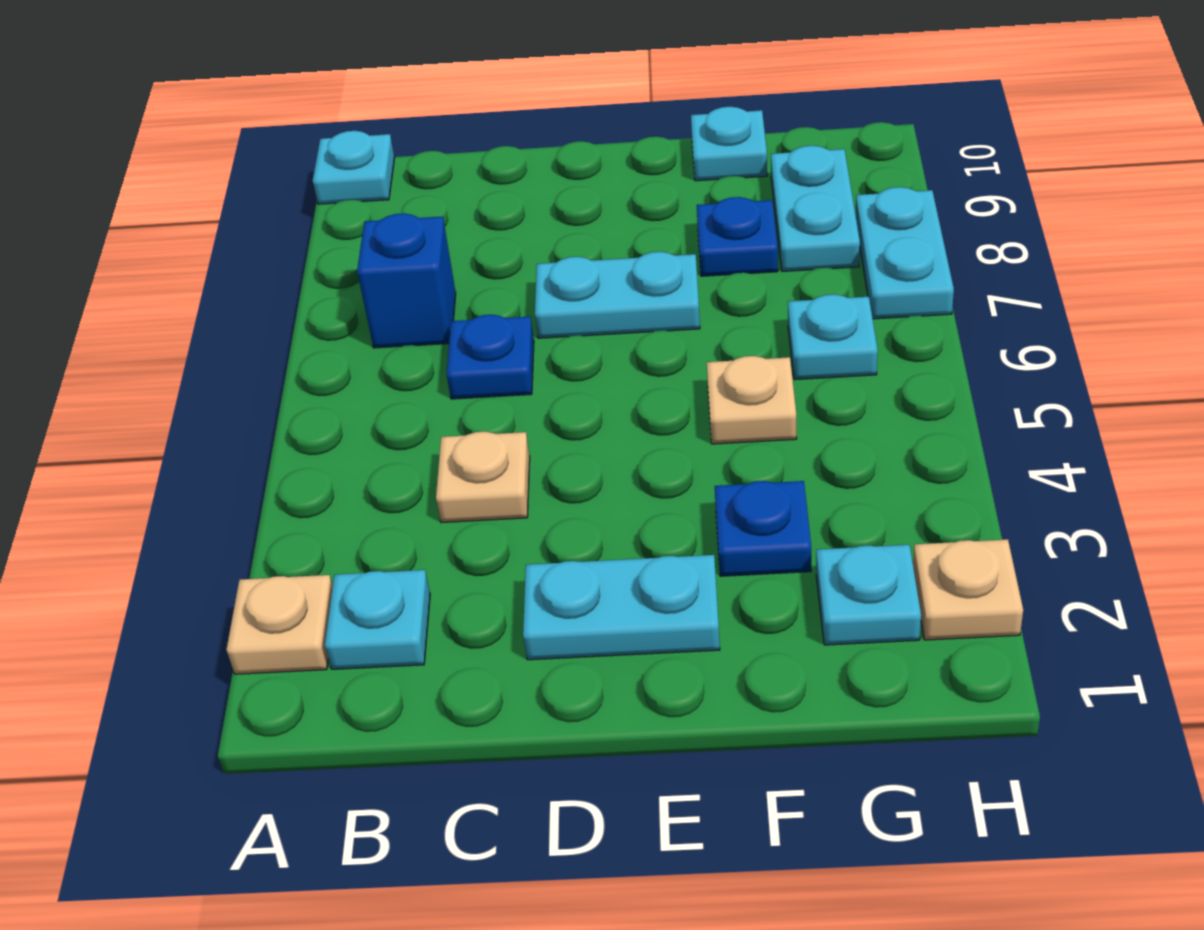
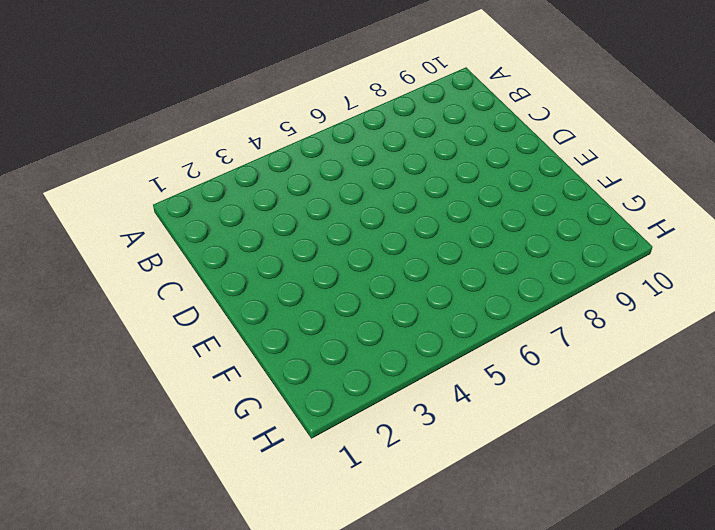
none -> tan 1x1 plate [227,575,333,674]
none -> cyan 1x1 plate [313,131,395,204]
none -> cyan 1x1 plate [325,570,430,669]

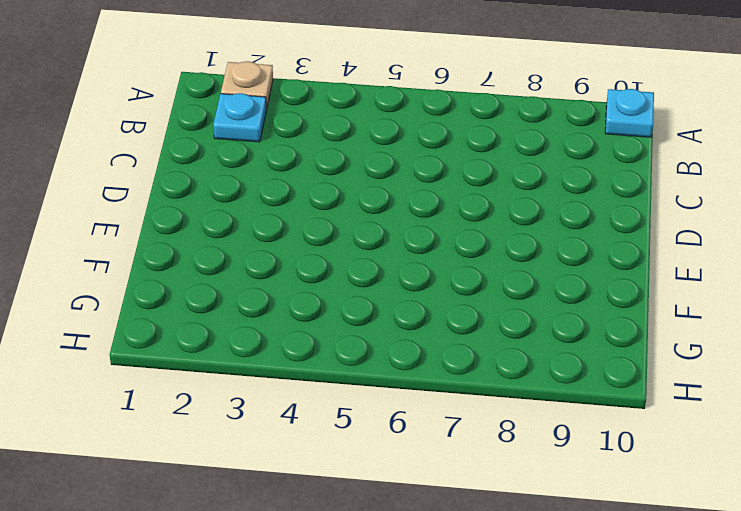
none -> blue 1x1 brick [357,213,456,348]
none -> tan 1x1 plate [436,432,530,523]
none -> blue 1x1 plate [447,315,534,399]

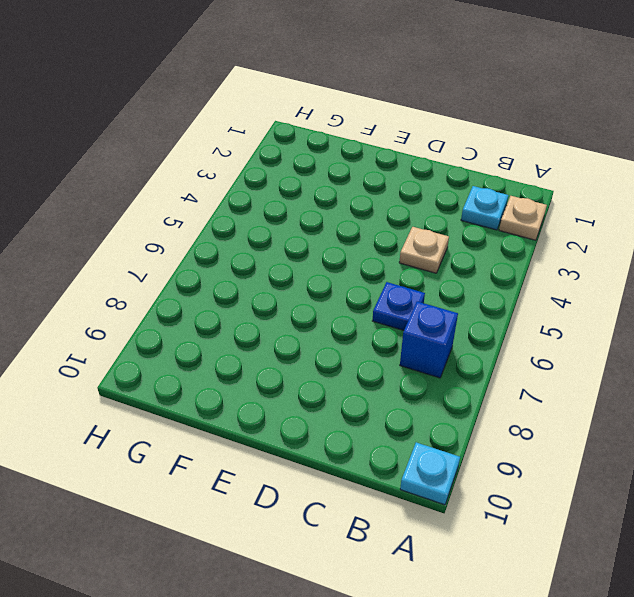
none -> cyan 1x2 plate [523,555,720,660]
none -> cyan 1x2 plate [535,252,700,338]
none -> blue 1x1 plate [715,481,811,576]

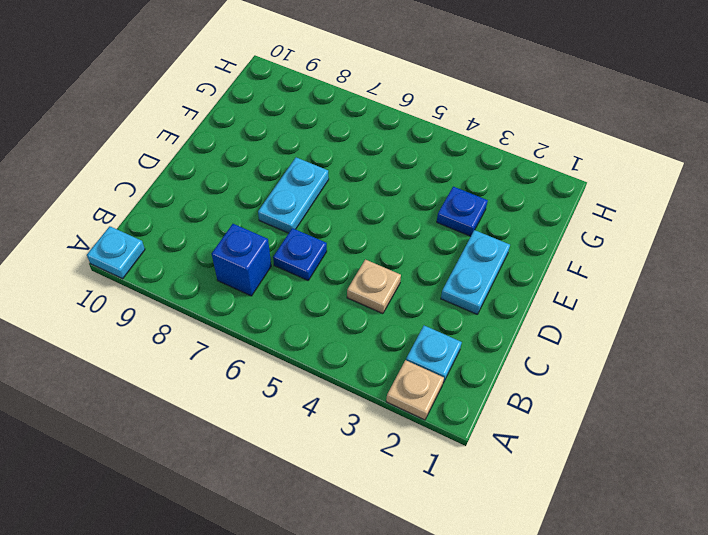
none -> tan 1x1 plate [707,356,797,444]
none -> blue 1x1 plate [697,197,778,276]
none -> cyan 1x1 plate [691,107,767,181]

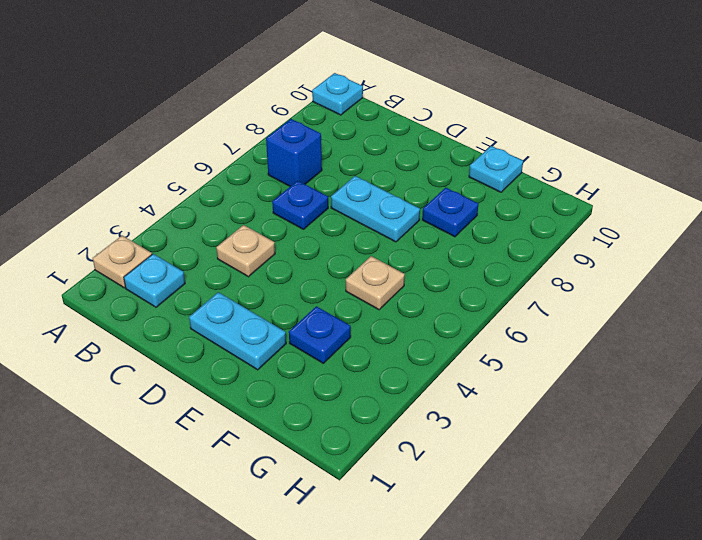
none -> cyan 1x1 plate [816,545,921,645]
none -> cyan 1x1 plate [788,294,878,380]
none -> cyan 1x2 plate [771,146,860,271]

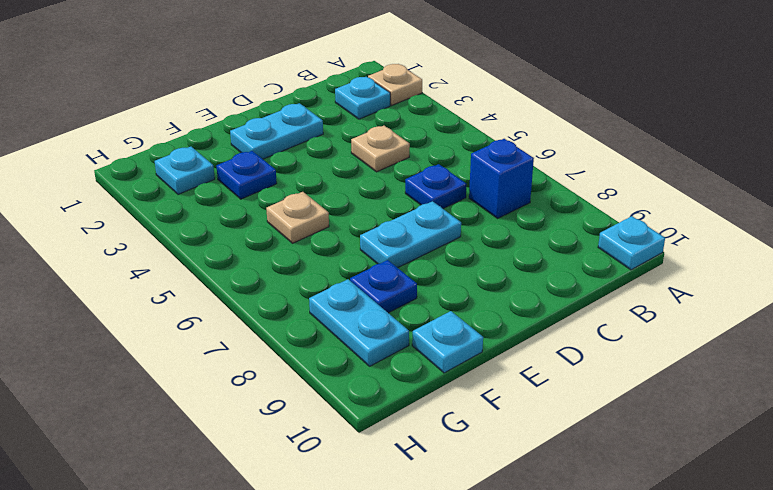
none -> cyan 1x1 plate [788,294,878,380]
none -> tan 1x1 plate [913,539,1023,640]
none -> cyan 1x2 plate [856,187,954,319]

